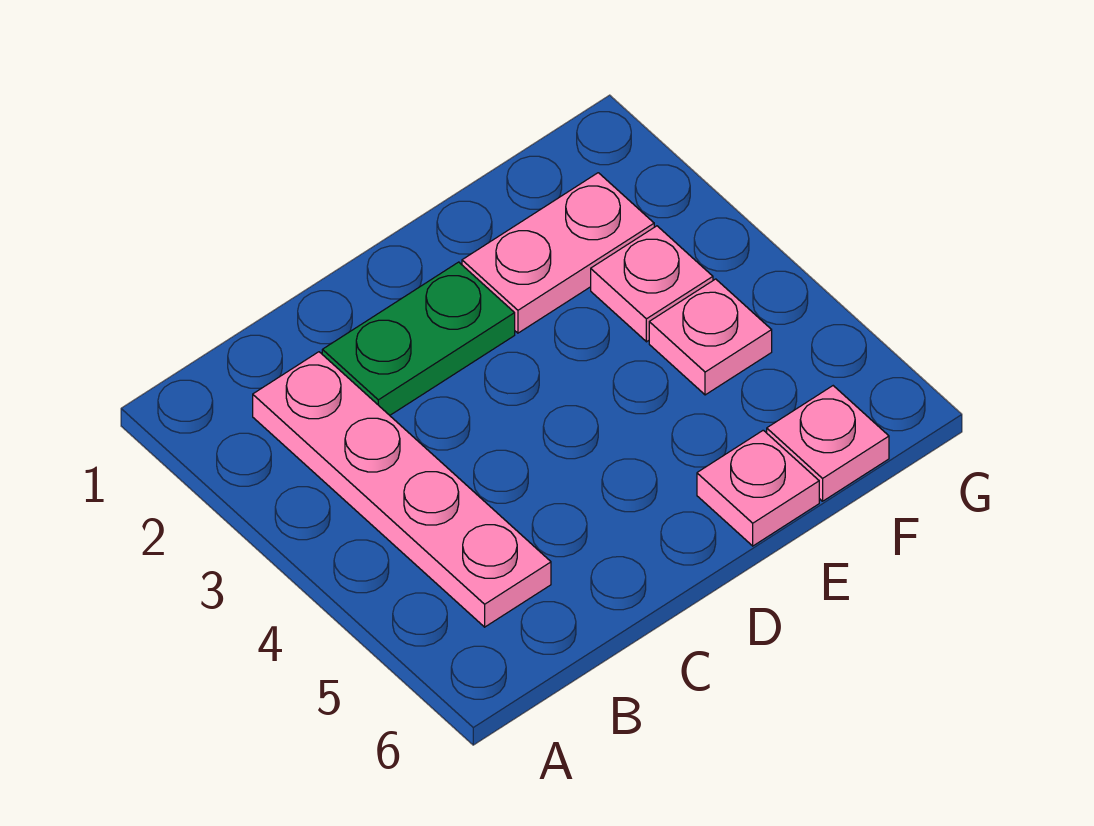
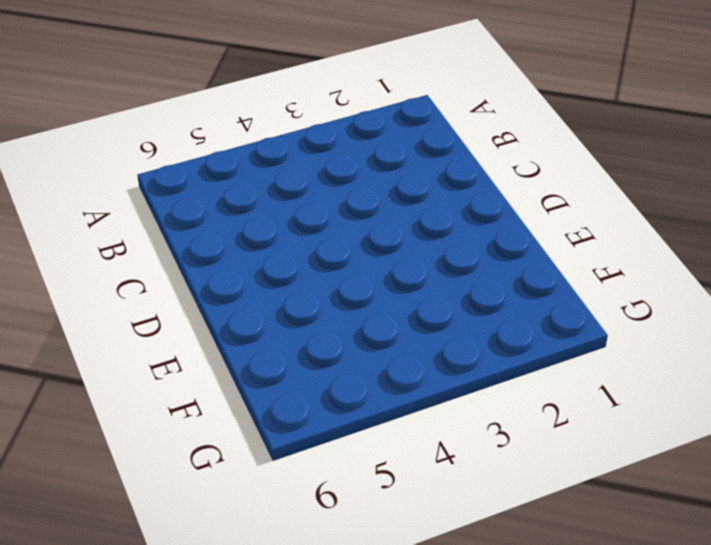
none -> pink 1x4 plate [253,352,551,627]
none -> green 1x2 plate [322,262,515,415]

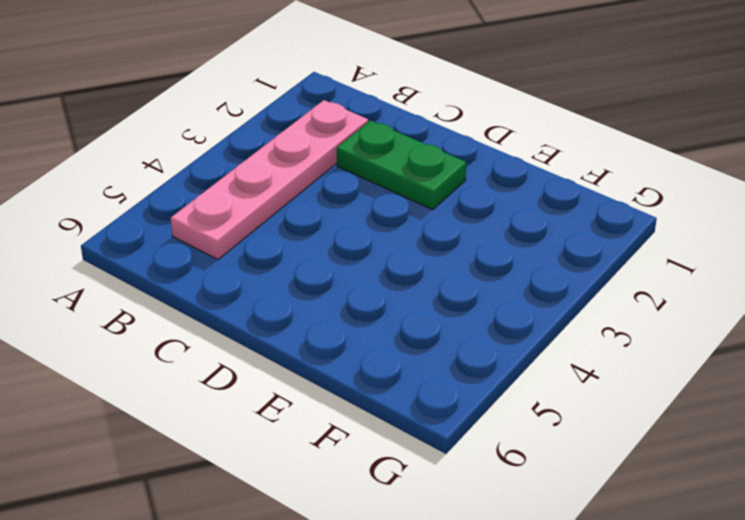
none -> pink 1x2 plate [462,173,654,333]
none -> pink 1x1 plate [697,430,819,546]

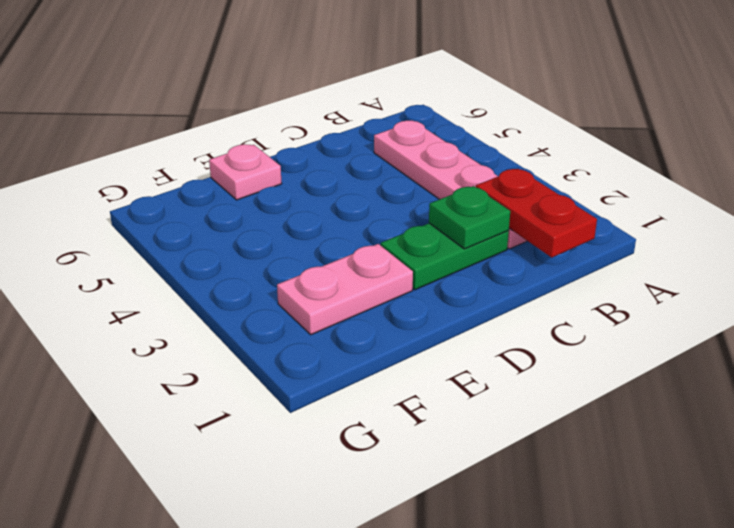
red 1x2 plate [476,169,597,257] -> none
green 1x1 plate [429,186,510,249] -> none
none -> pink 1x1 plate [591,226,713,342]
none -> pink 1x1 plate [649,279,772,395]

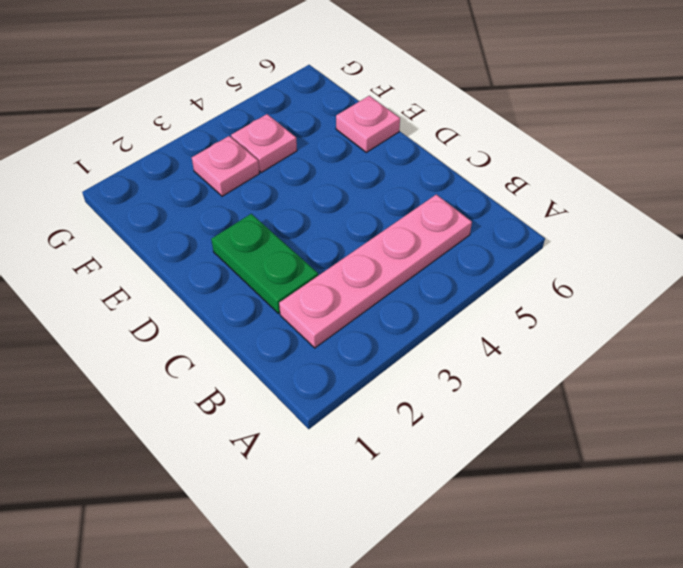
none -> pink 1x2 plate [462,173,654,333]
none -> pink 1x1 plate [767,386,889,501]

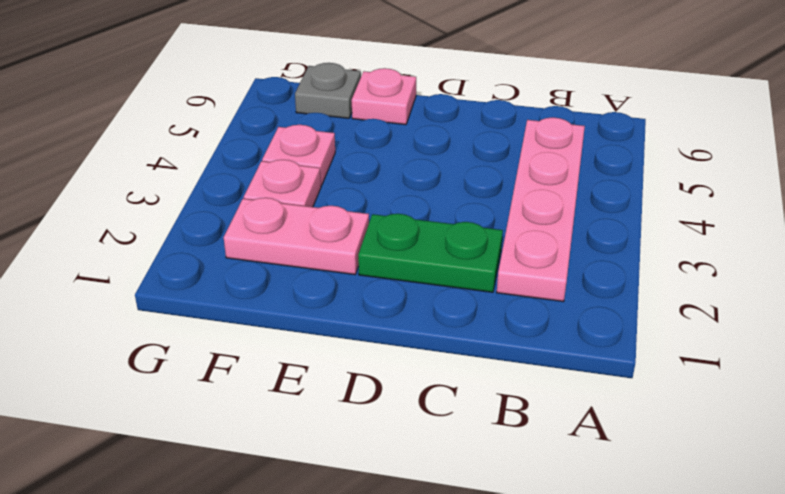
grey 1x1 plate [295,63,361,118] -> pink 1x1 plate [767,386,889,501]

